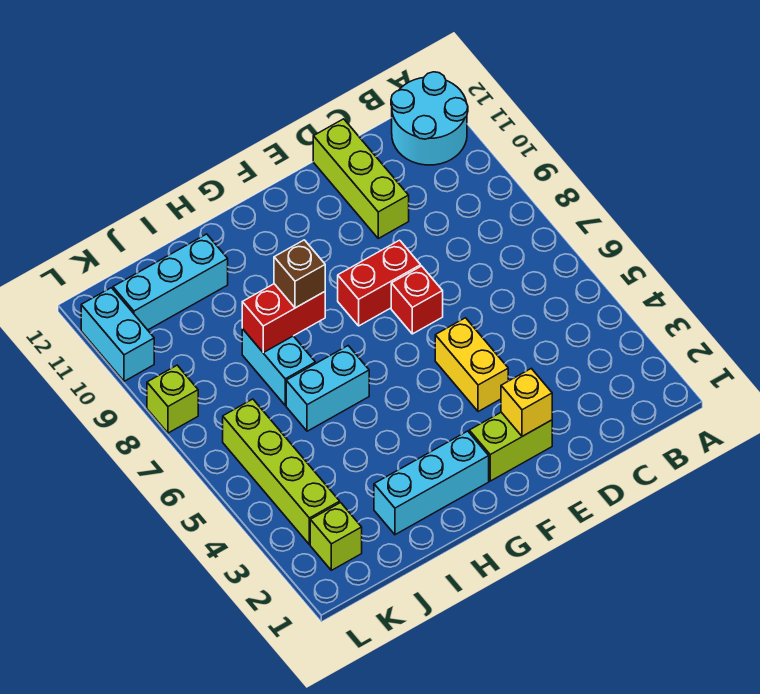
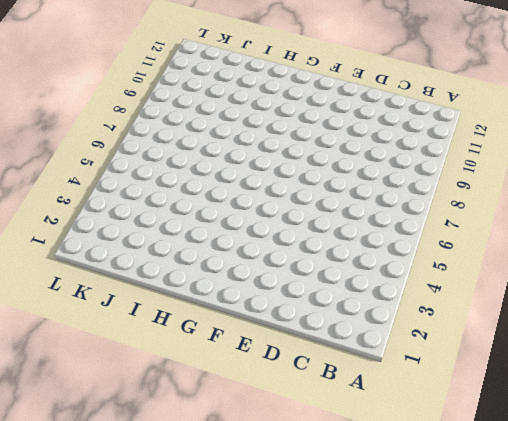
none -> cyan 2x2 round brick [391,72,468,165]
none -> lime 1x3 brick [313,119,409,238]
none -> lime 1x2 brick [469,412,552,481]

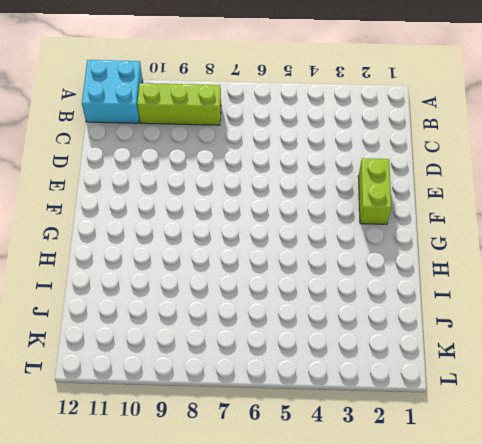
cyan 2x2 brick [82,60,143,123] -> cyan 2x2 round brick [391,72,468,165]
lime 1x3 brick [137,83,221,125] -> lime 1x3 brick moved to [313,119,409,238]
none -> yellow 1x2 brick [435,318,508,412]
none -> red 1x1 brick [391,266,443,334]
none -> red 1x2 brick [338,240,421,326]

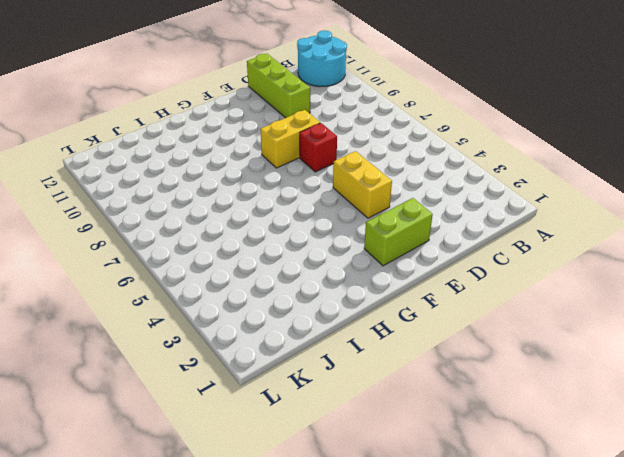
yellow 1x2 brick [260,110,320,168] -> red 1x2 brick [338,240,421,326]
none -> cyan 1x3 brick [374,431,489,535]
none -> cyan 1x2 brick [286,346,369,431]
none -> cyan 1x2 brick [242,329,315,405]

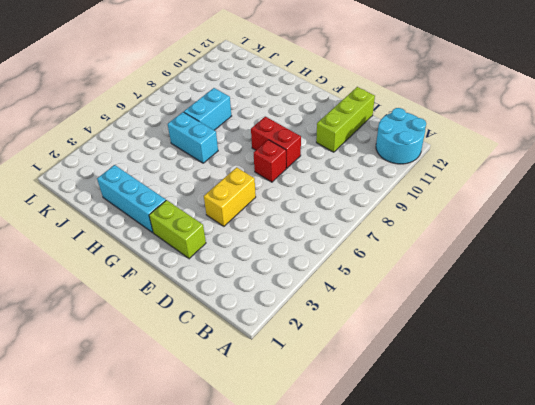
none -> cyan 1x3 brick [113,234,228,330]
none -> lime 1x1 brick [310,503,362,570]
none -> lime 1x4 brick [223,399,340,545]

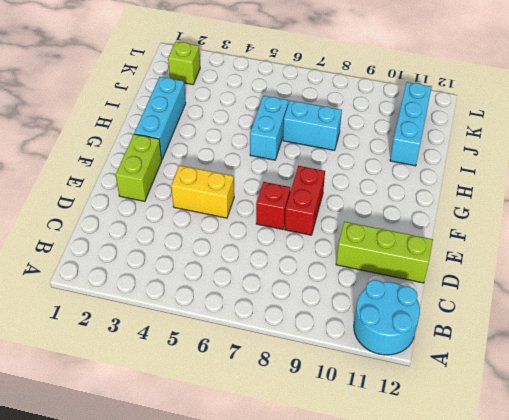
none -> lime 1x4 brick [223,399,340,545]
none -> lime 1x1 brick [147,365,198,433]
none -> cyan 1x2 brick [81,288,154,381]

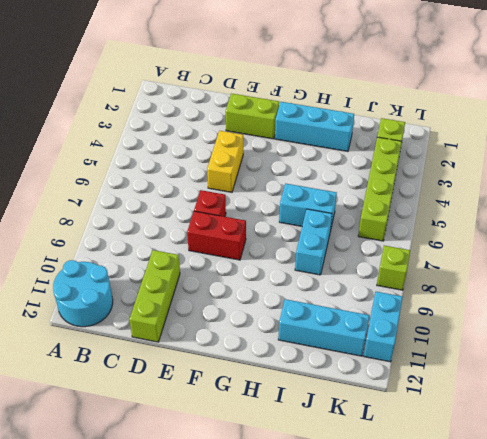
none -> yellow 1x1 brick [501,369,552,436]
none -> red 1x2 brick [242,284,325,353]
none -> brown 1x1 brick [274,240,325,308]

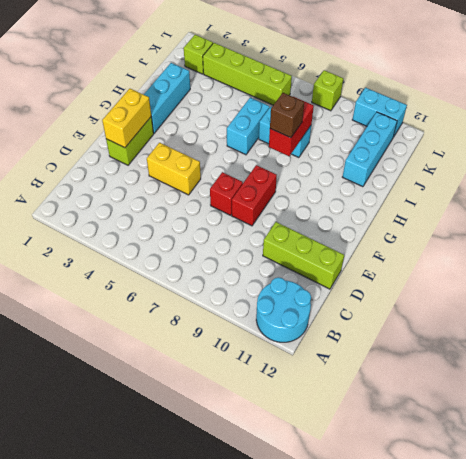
yellow 1x2 brick [102,89,151,148] -> yellow 1x1 brick [501,369,552,436]

